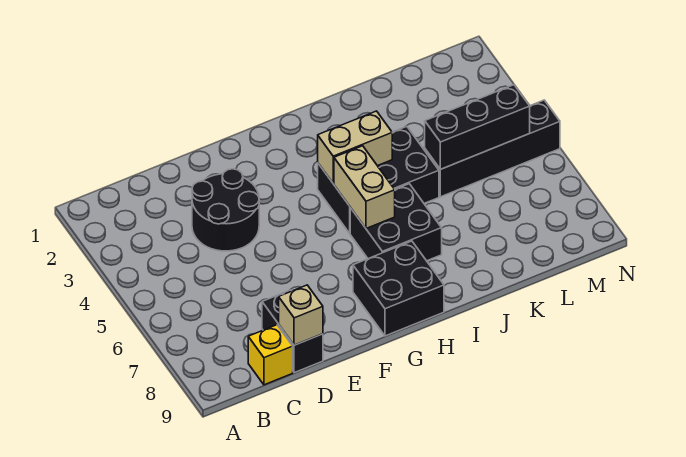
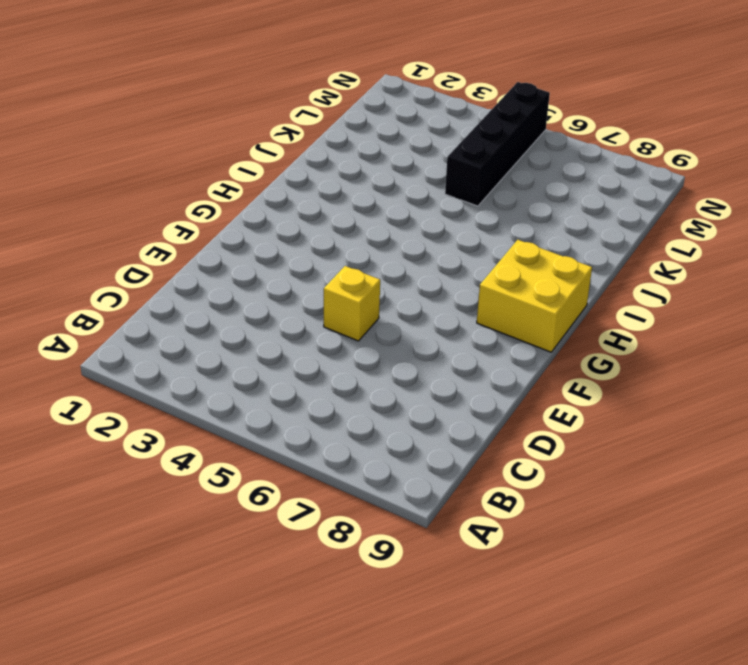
yellow 1x1 brick [324,266,380,341] -> yellow 1x1 brick moved to [248,325,293,385]
yellow 2x2 brick [477,240,592,352] -> black 2x2 brick [353,241,444,336]
none -> black 2x2 round brick [192,169,259,251]
none -> black 1x2 brick [262,290,323,373]

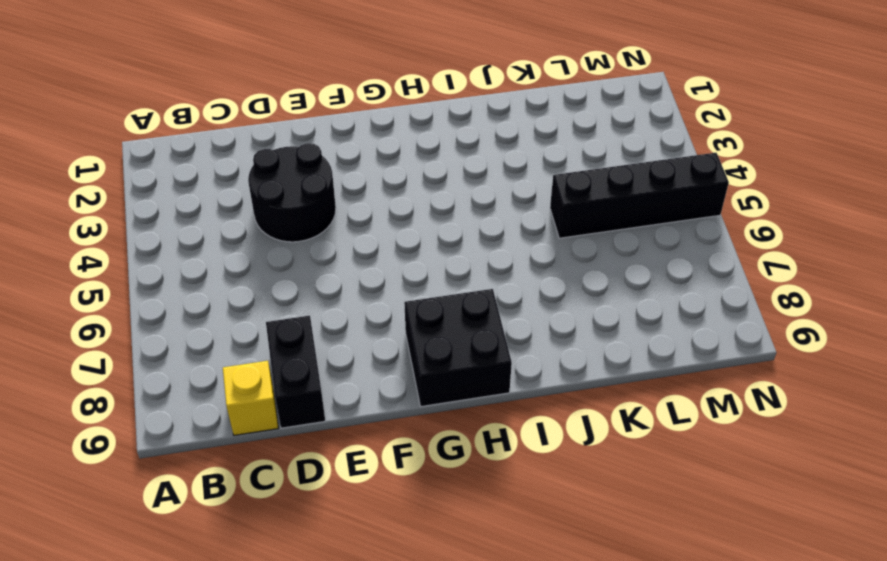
none -> black 2x3 brick [318,126,439,233]
none -> black 2x2 brick [350,184,442,261]

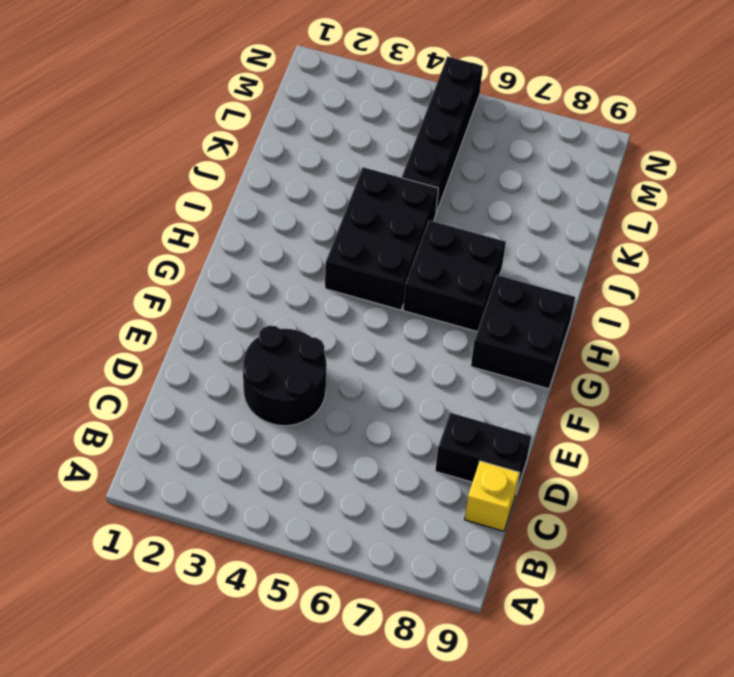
none -> tan 1x1 brick [279,285,323,345]
none -> tan 1x2 brick [318,111,392,183]

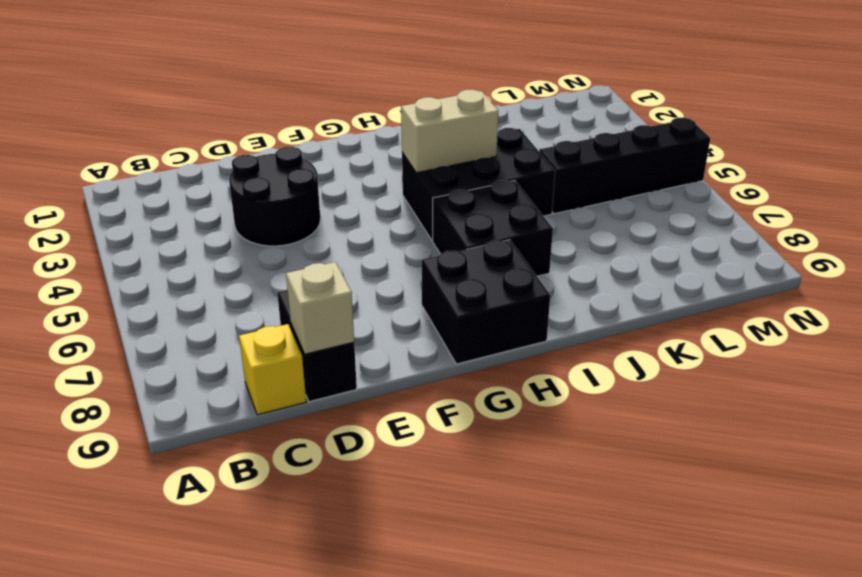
none -> tan 1x2 brick [334,146,395,228]
none -> black 1x3 brick [425,85,530,169]

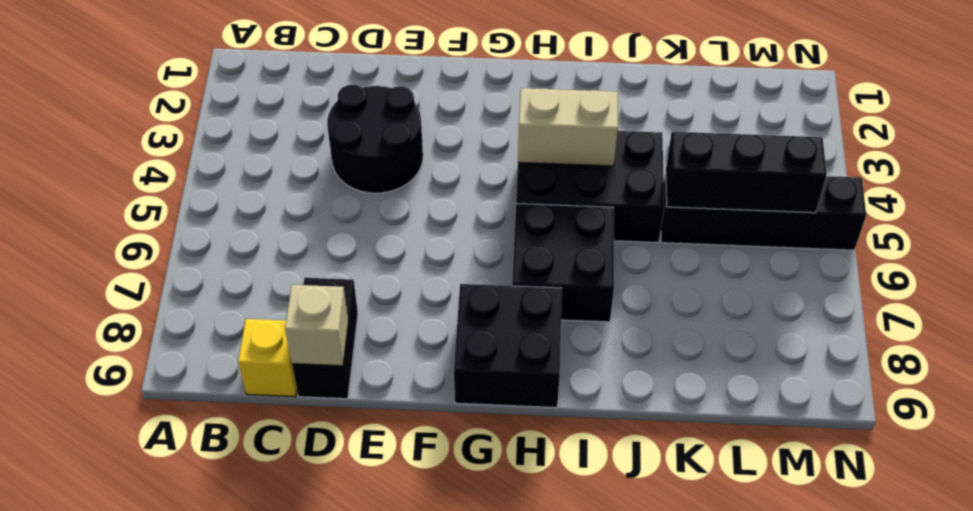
none -> tan 1x2 brick [334,146,395,228]

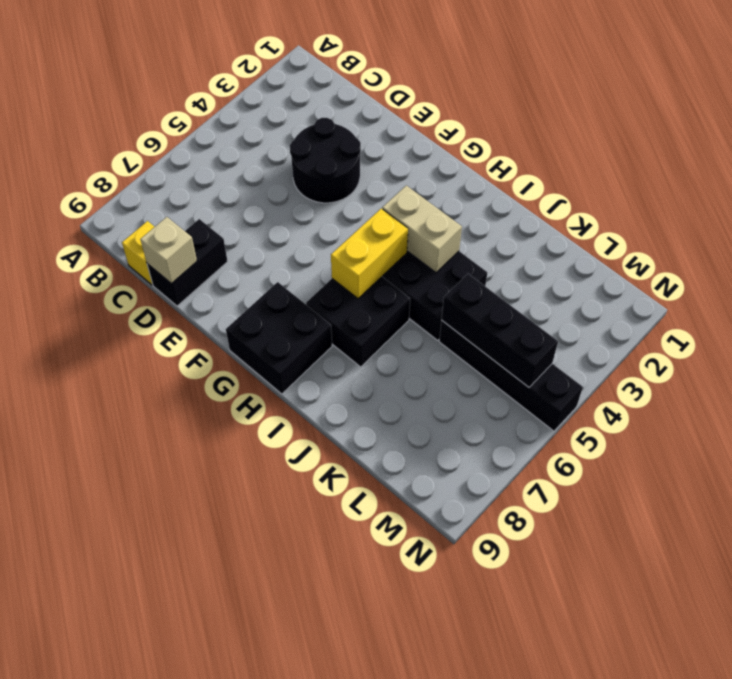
yellow 1x2 brick [331,208,408,299] -> tan 1x2 brick [334,146,395,228]

